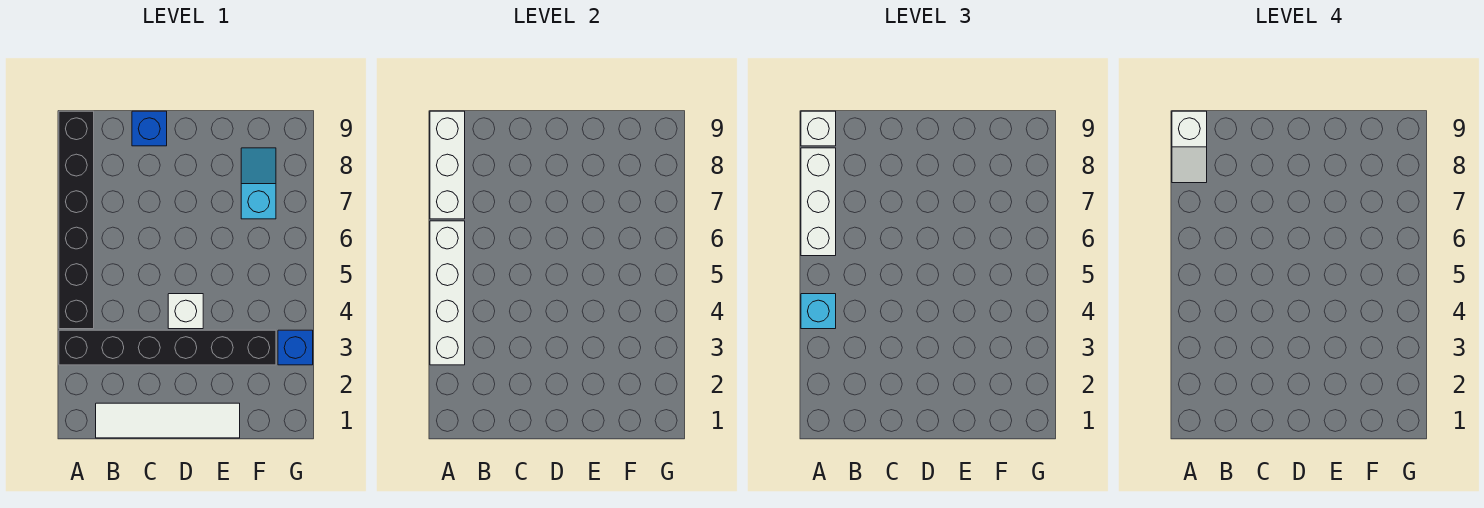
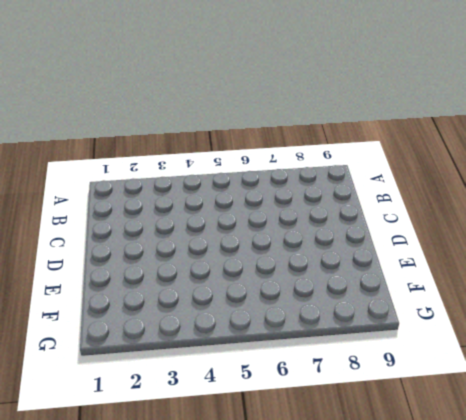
none -> black 1x6 brick [59,330,276,365]
none -> black 1x6 brick [59,111,94,329]
none -> white 1x4 tile [96,403,240,438]

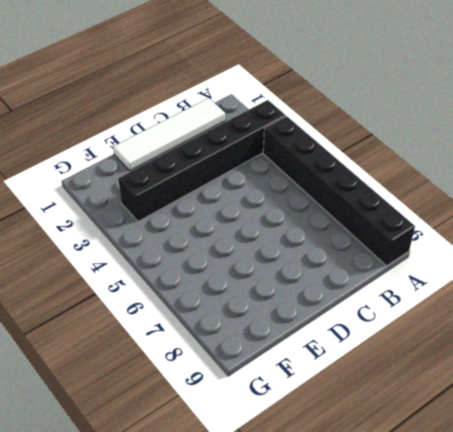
none -> blue 1x1 brick [132,111,167,146]
none -> white 1x1 brick [168,294,203,329]
none -> cyan 1x2 slope [241,148,276,219]

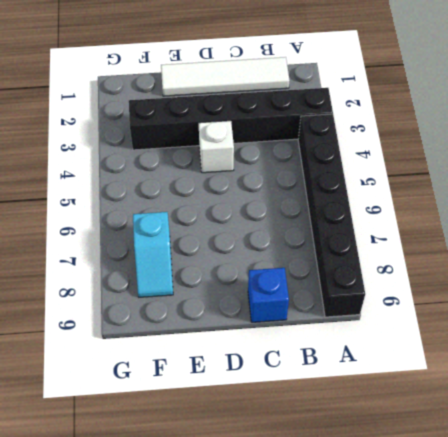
none -> blue 1x1 brick [278,330,313,365]
none -> white 1x4 brick [430,221,465,365]
none -> white 1x3 brick [430,111,465,219]

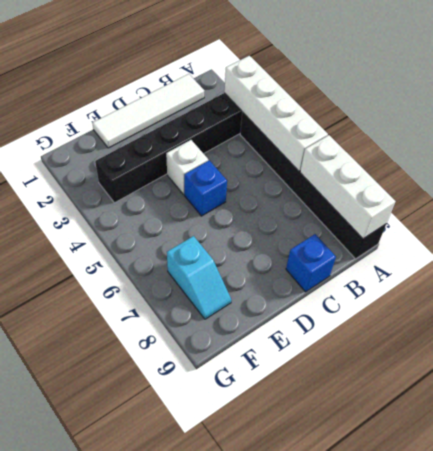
blue 1x1 brick [184,160,227,216] -> blue 1x1 brick moved to [278,330,313,365]
none -> cyan 1x1 brick [801,294,836,329]
none -> white 1x3 brick [801,148,836,256]
none -> white 1x1 brick [801,111,836,146]

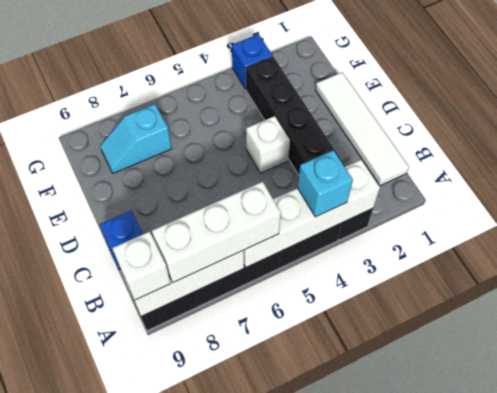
none -> white 1x2 slope [1172,111,1207,183]

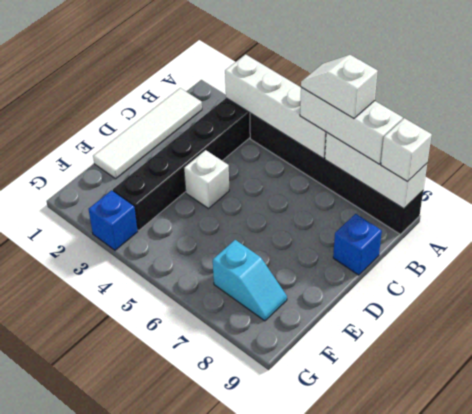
white 1x2 slope [301,55,378,118] -> white 1x2 slope moved to [1172,111,1207,183]
none -> cyan 1x1 brick [801,294,836,329]

